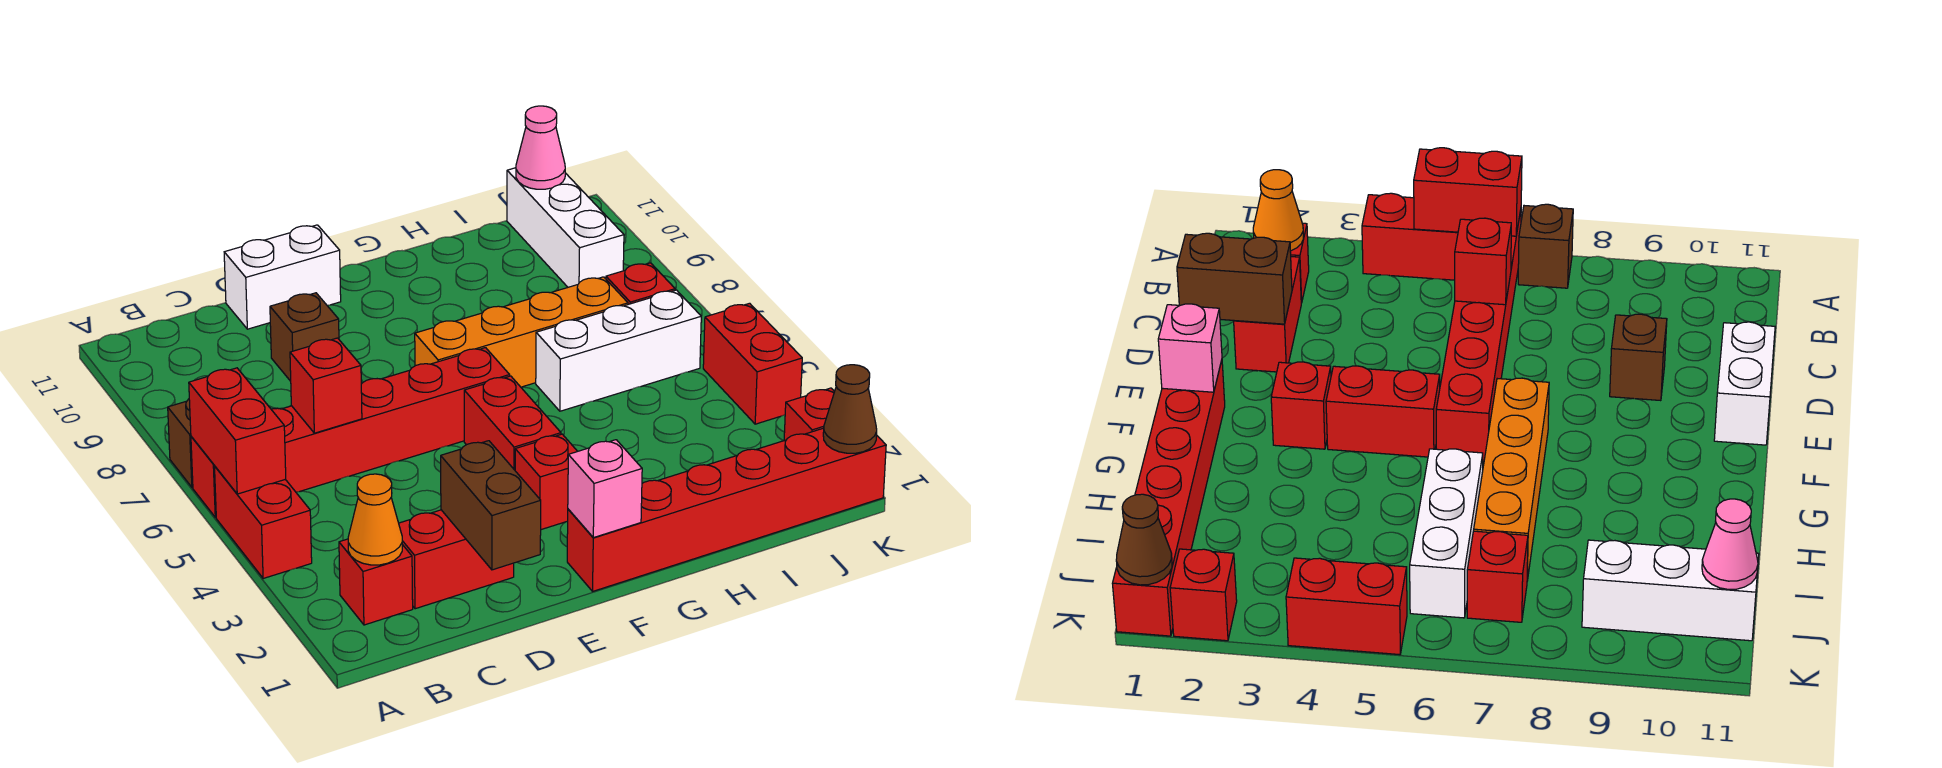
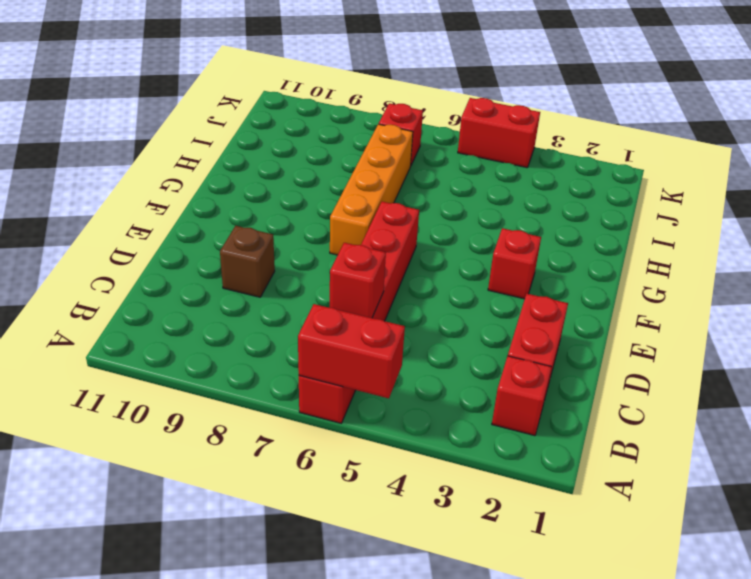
none -> red 1x2 brick [215,467,312,579]
none -> brown 1x1 brick [168,399,193,487]
none -> white 1x2 brick [224,225,341,329]

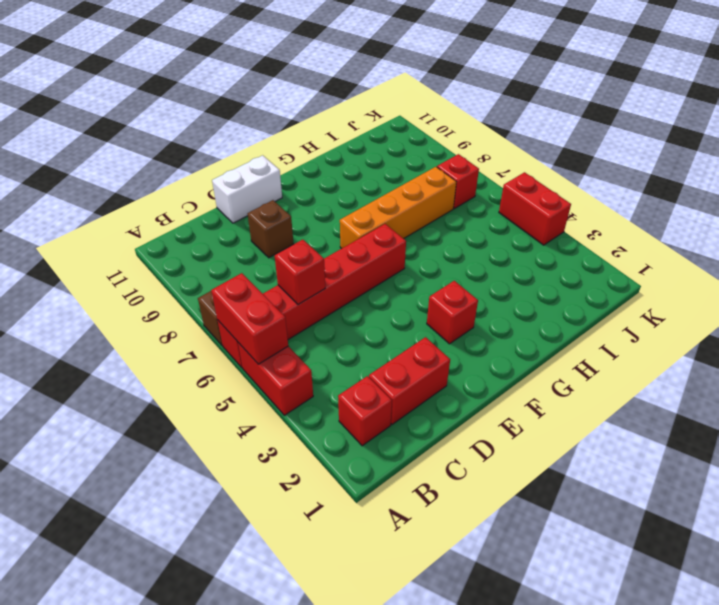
none -> red 1x6 brick [567,428,886,591]
none -> red 1x2 brick [464,376,561,470]
none -> white 1x3 brick [536,290,701,411]

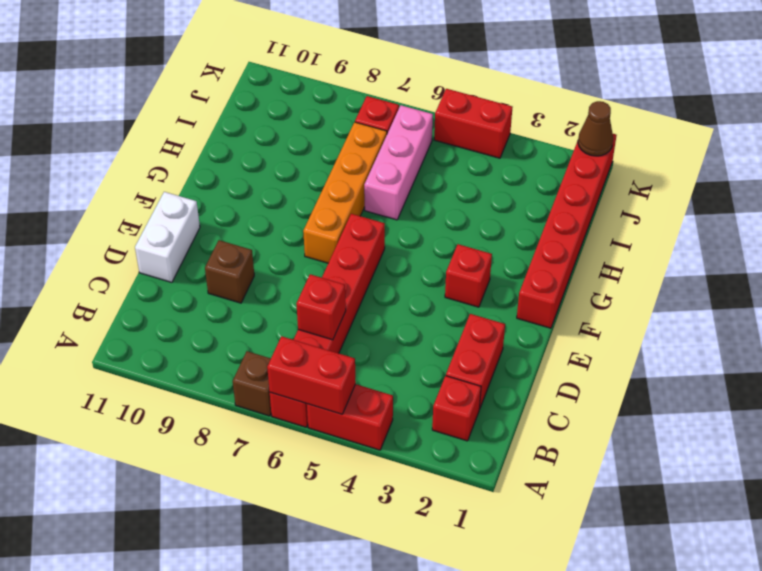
pink 1x3 brick [364,105,433,220] -> white 1x3 brick [536,290,701,411]
none -> red 1x2 brick [464,376,561,470]
none -> white 1x3 brick [507,168,624,287]
none -> red 1x1 brick [784,388,835,440]

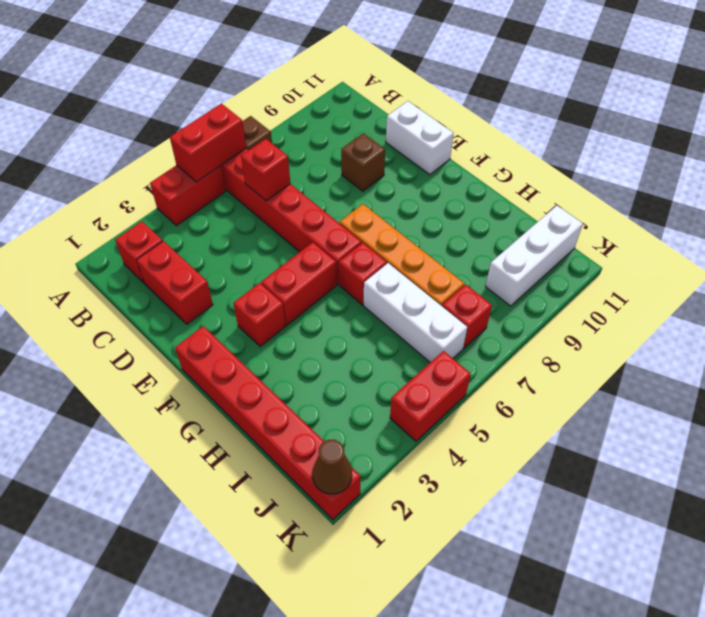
red 1x1 brick [339,243,387,305] -> red 1x1 brick moved to [784,388,835,440]
none -> orange 1x1 cone [348,474,402,565]
none -> brown 1x2 brick [441,441,541,570]
none -> pink 1x1 brick [568,440,642,538]

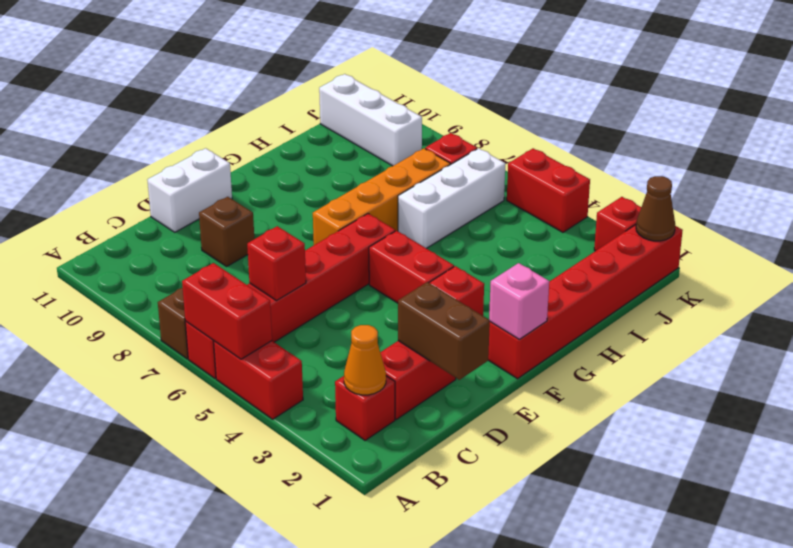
none -> pink 1x1 cone [516,106,565,189]

